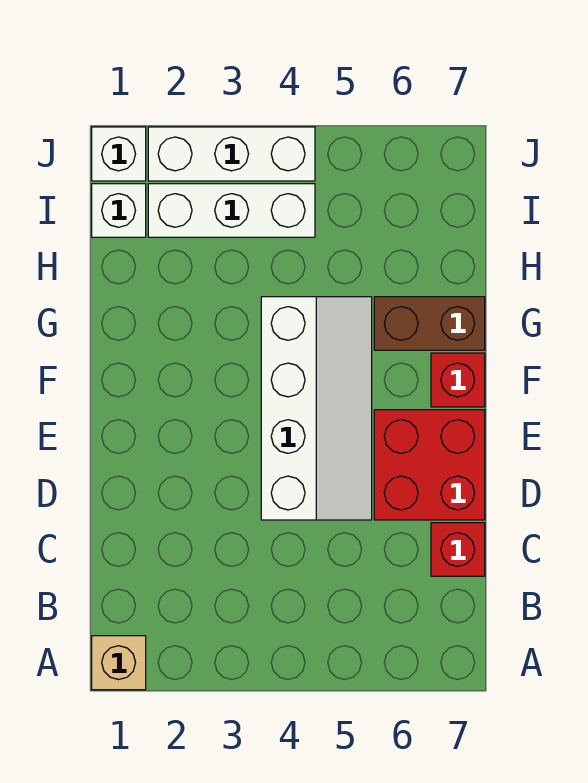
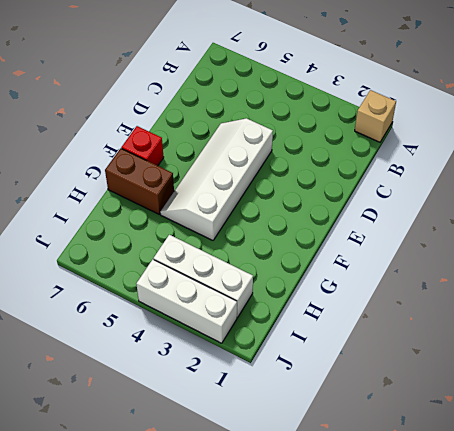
none -> red 1x1 brick [431,523,485,576]
none -> red 2x2 brick [374,410,485,520]

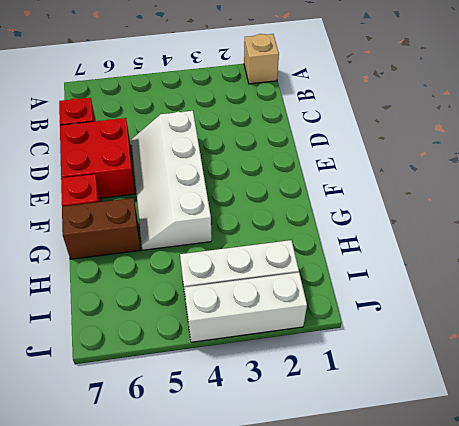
none -> white 1x1 brick [92,184,146,237]
none -> white 1x1 brick [92,127,146,181]

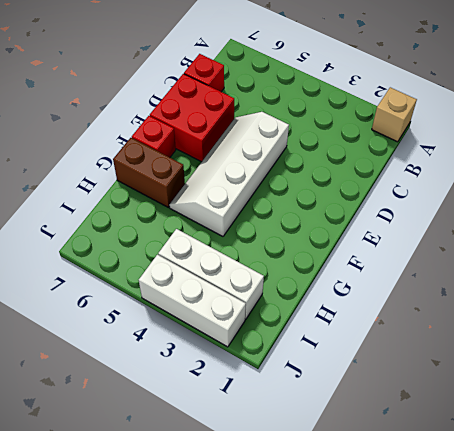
none -> white 1x1 brick [92,184,146,237]
none -> white 1x1 brick [92,127,146,181]

